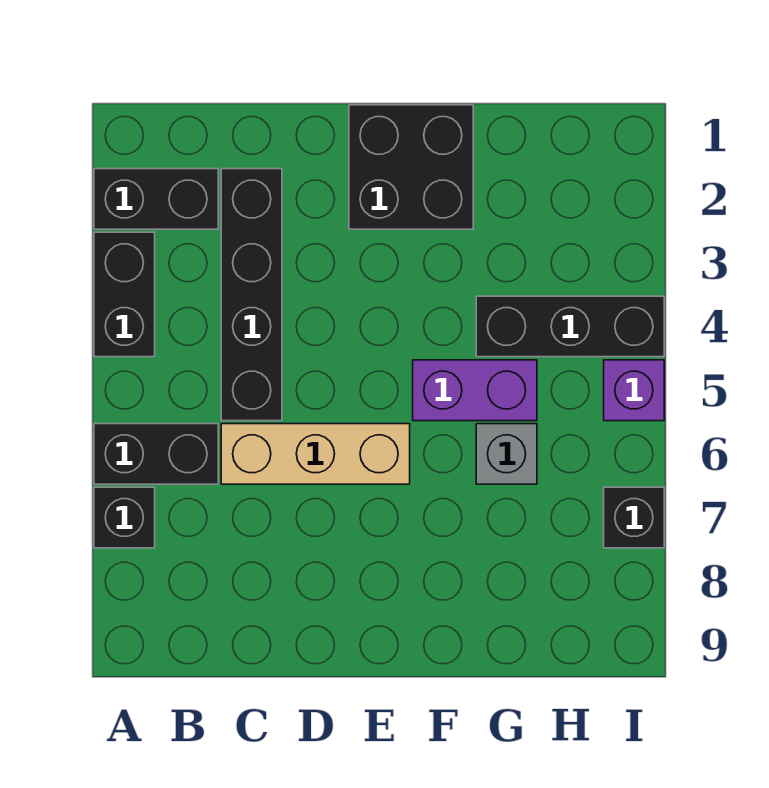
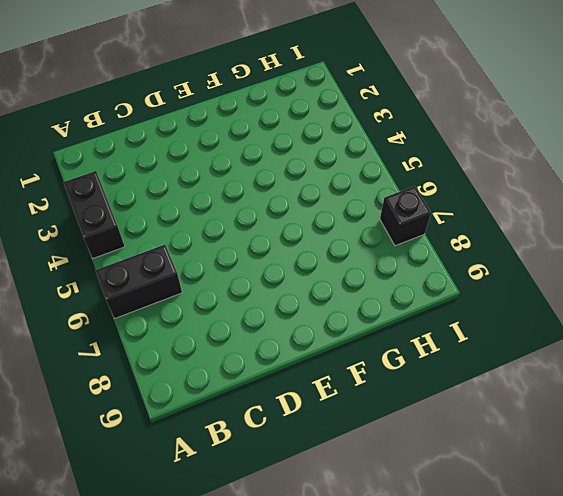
none -> black 1x2 brick [94,169,218,229]
none -> black 1x1 brick [94,487,155,548]
none -> black 1x4 brick [221,169,282,421]

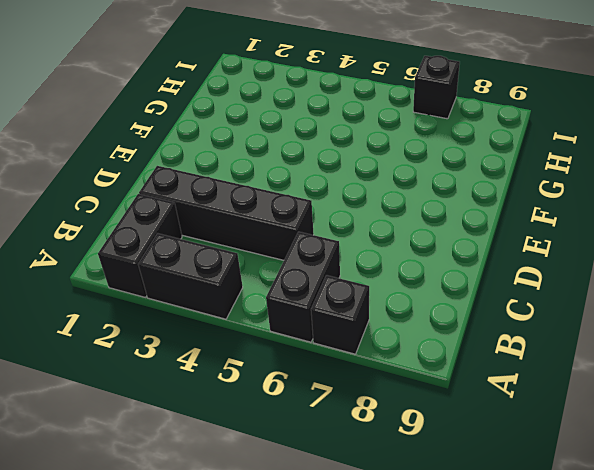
none -> tan 1x3 brick [221,424,410,484]
none -> black 2x2 brick [349,105,473,229]
none -> purple 1x2 brick [413,360,537,421]

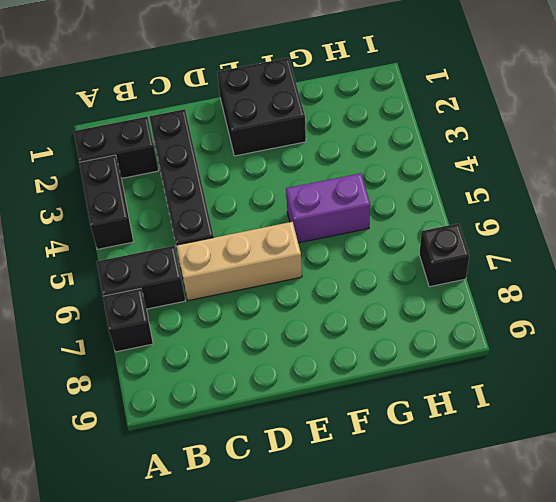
none -> black 1x3 brick [476,296,664,357]
none -> grey 1x1 brick [476,424,537,484]
none -> purple 1x1 brick [604,360,664,421]

